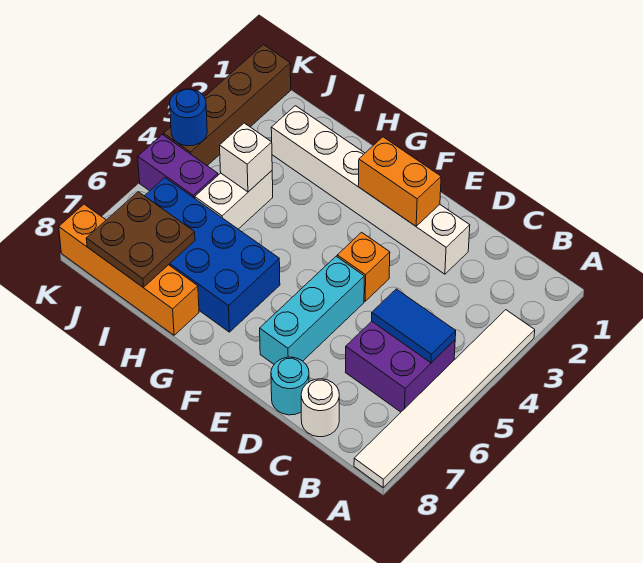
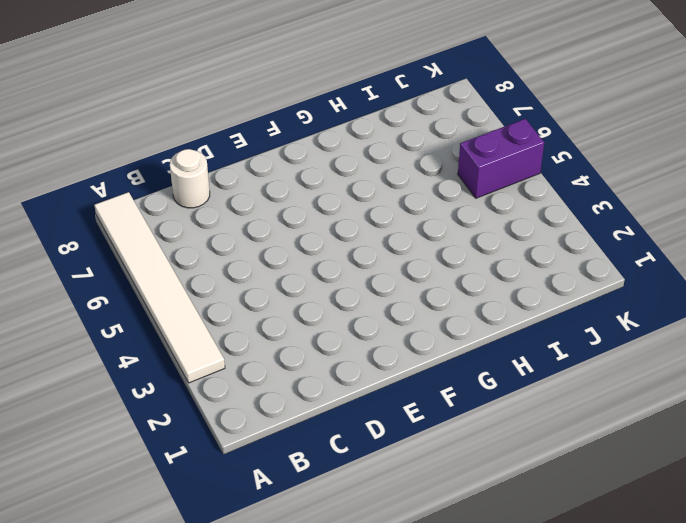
none -> purple 2x2 brick [345,321,455,412]
none -> white 1x6 brick [271,106,470,274]
none -> cyan 1x1 round brick [271,357,309,415]

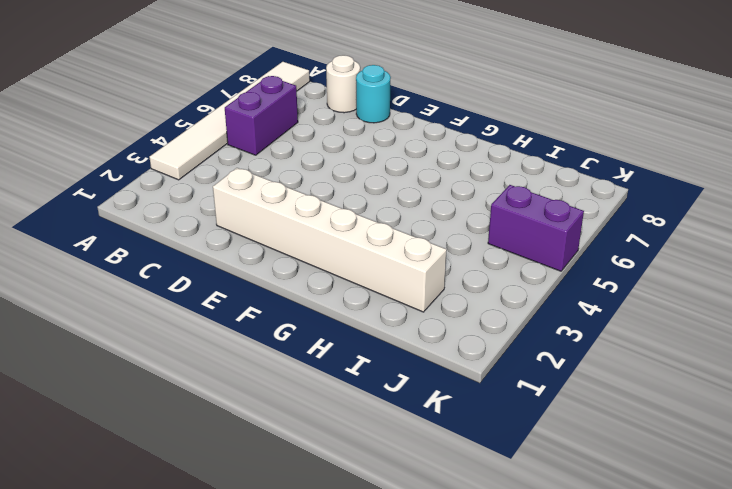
purple 1x2 brick [225,76,298,155] -> purple 2x2 brick [345,321,455,412]
none -> orange 1x1 brick [337,232,390,301]
none -> cyan 1x3 brick [260,256,364,364]
none -> blue 2x4 brick [145,178,280,332]

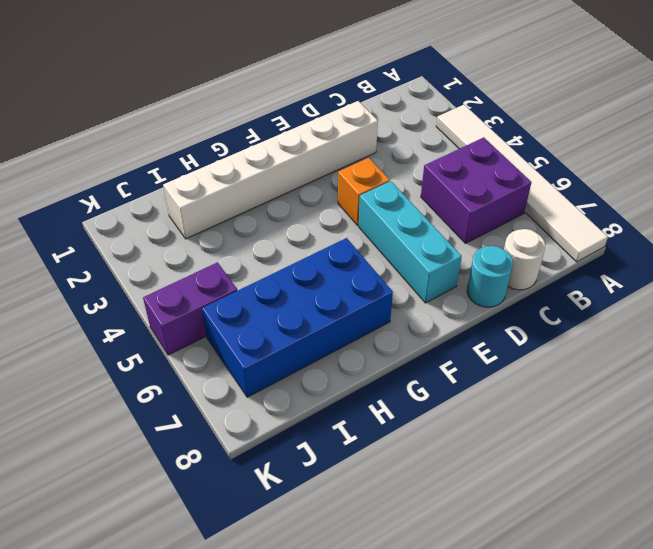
none -> orange 1x4 brick [59,204,199,335]
none -> white 1x2 brick [195,171,273,229]
none -> brown 1x4 brick [164,45,291,166]

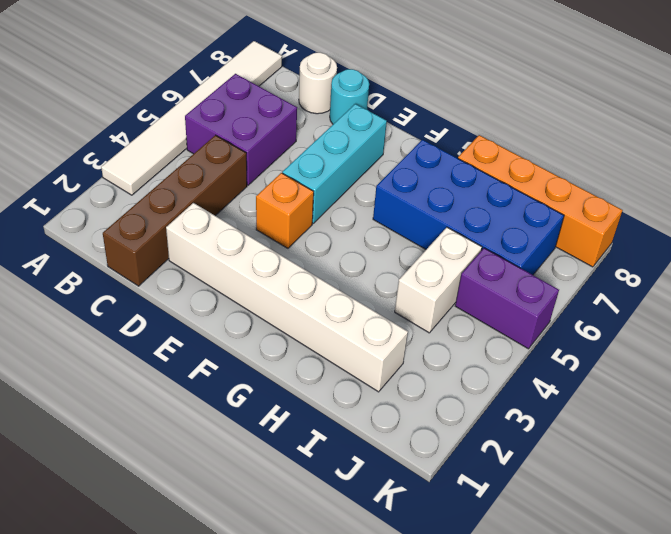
brown 1x4 brick [103,135,247,286] -> brown 1x4 brick moved to [164,45,291,166]
none -> blue 1x2 tile [372,289,456,363]
none -> orange 1x2 brick [358,137,441,226]
none -> white 1x1 brick [220,123,272,192]

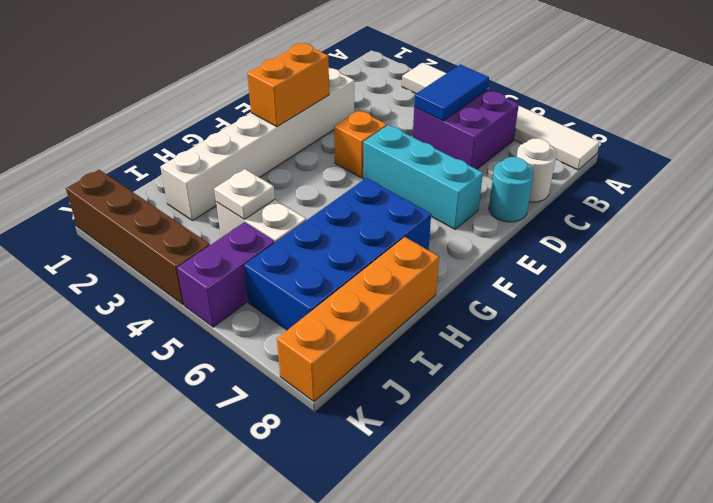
white 1x1 plate [214,169,275,219] -> white 1x1 brick [220,123,272,192]
none -> brown 2x2 plate [86,192,195,287]
none -> blue 1x1 round brick [170,89,207,146]

